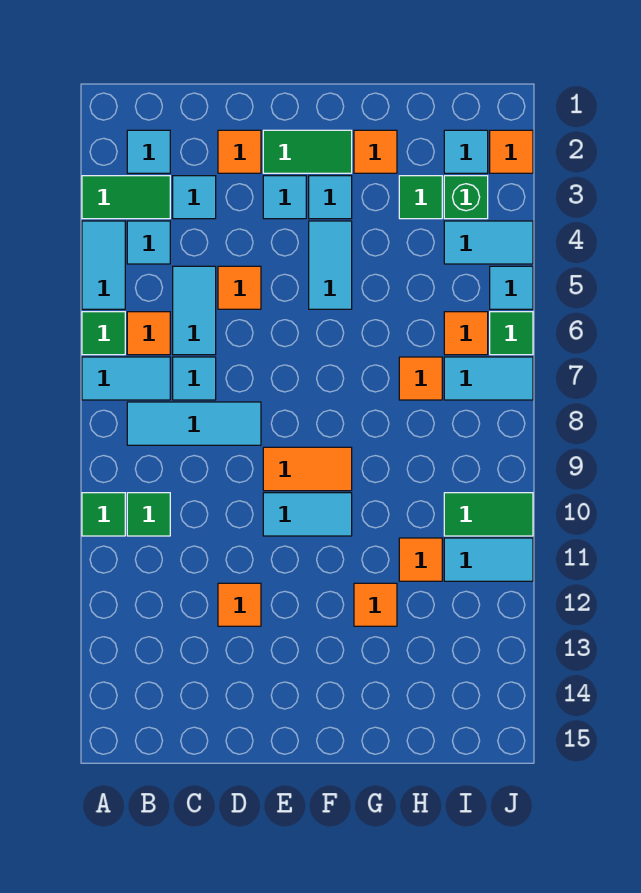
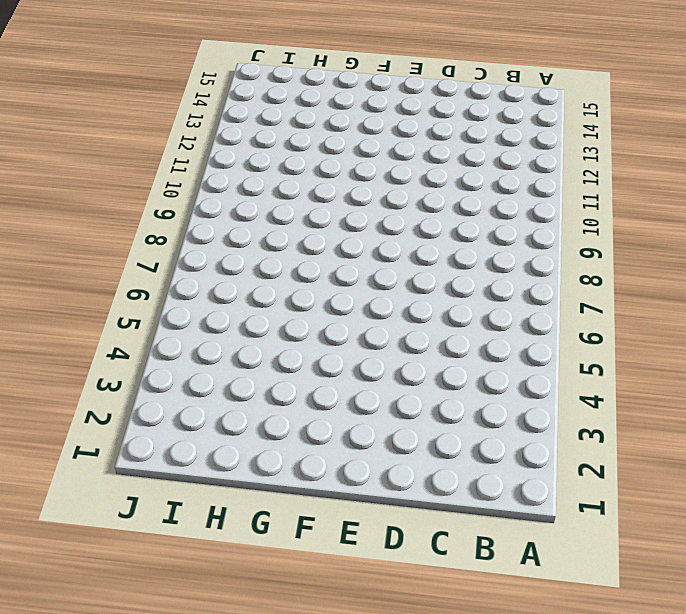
none -> green 1x2 tile [82,176,170,219]
none -> cyan 1x2 tile [82,221,125,309]
none -> green 1x1 tile [82,312,125,355]
none -> cyan 1x2 tile [82,357,170,400]

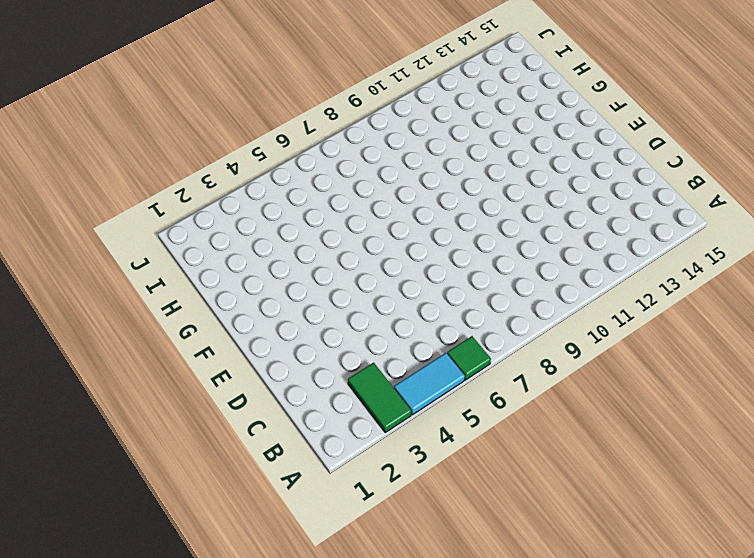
none -> cyan 1x2 tile [82,357,170,400]
none -> green 1x1 tile [82,493,125,536]
none -> cyan 1x1 tile [127,130,170,173]
none -> cyan 1x1 tile [127,221,170,264]

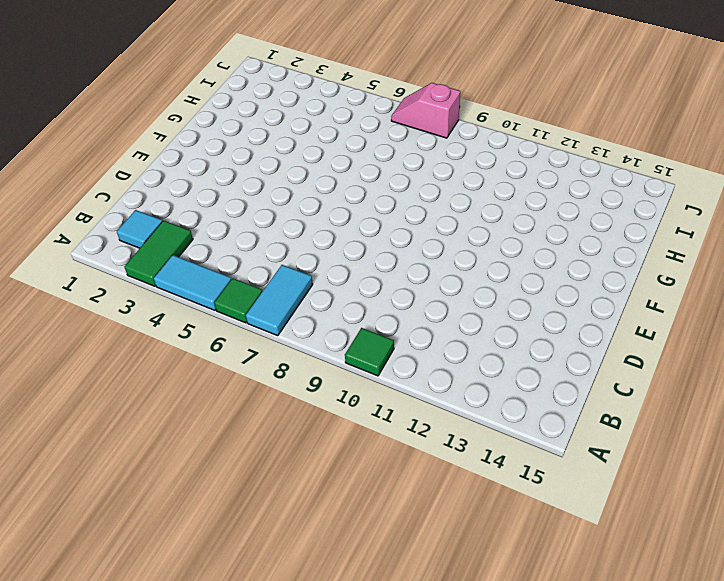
pink 1x2 slope [391,83,460,138] -> cyan 1x2 tile [444,357,533,400]
none -> cyan 1x1 tile [127,221,170,264]
none -> orange 1x1 tile [127,312,170,355]
none -> cyan 1x3 tile [127,402,261,445]
none -> green 1x1 tile [127,493,170,536]

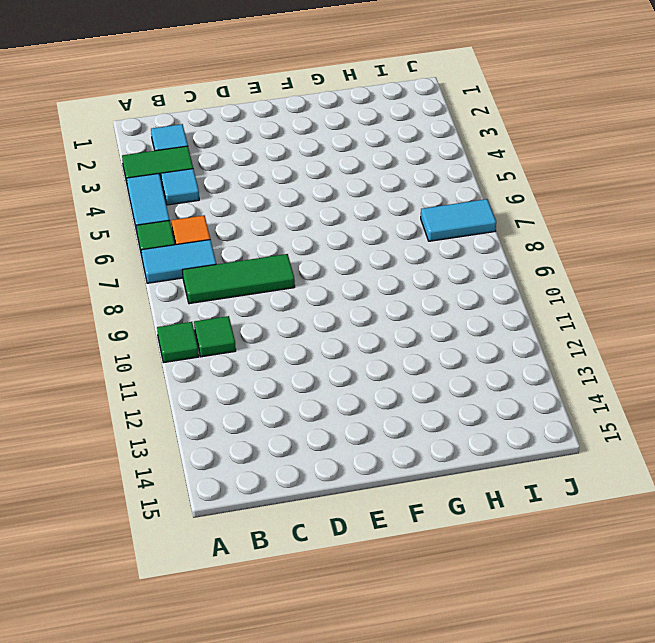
green 1x3 tile [183,254,295,304] -> cyan 1x3 tile [127,402,261,445]
none -> cyan 1x1 tile [173,176,216,219]
none -> cyan 1x2 tile [173,266,216,355]
none -> cyan 1x1 tile [173,357,216,400]
none -> orange 1x1 tile [218,130,261,173]

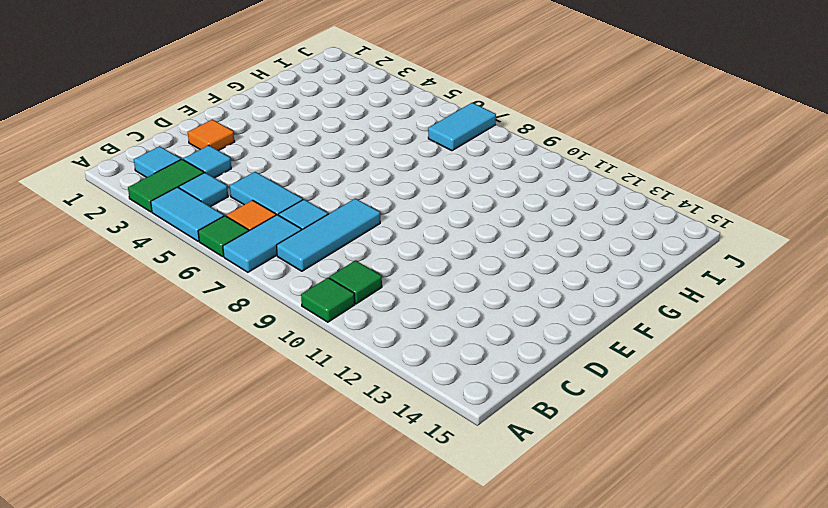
none -> orange 1x1 tile [218,266,261,309]
none -> orange 1x1 tile [218,583,261,626]
none -> green 1x2 tile [263,130,352,173]
none -> cyan 1x1 tile [263,176,306,219]

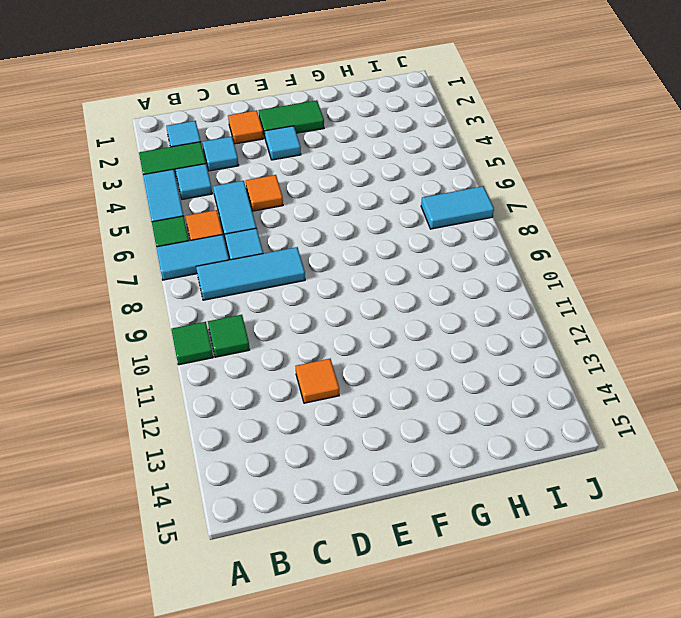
none -> orange 1x2 tile [263,447,352,491]
none -> cyan 1x2 tile [263,493,352,536]
none -> cyan 1x1 tile [309,176,352,219]
none -> cyan 1x2 tile [309,221,352,309]

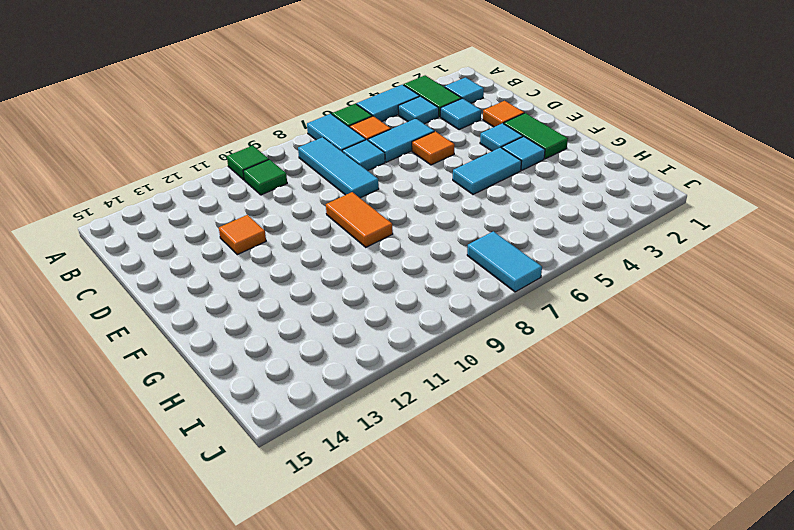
none -> cyan 1x2 tile [263,493,352,536]
none -> orange 1x1 tile [354,130,397,173]
none -> orange 1x1 tile [354,583,397,626]
none -> green 1x1 tile [399,176,442,219]

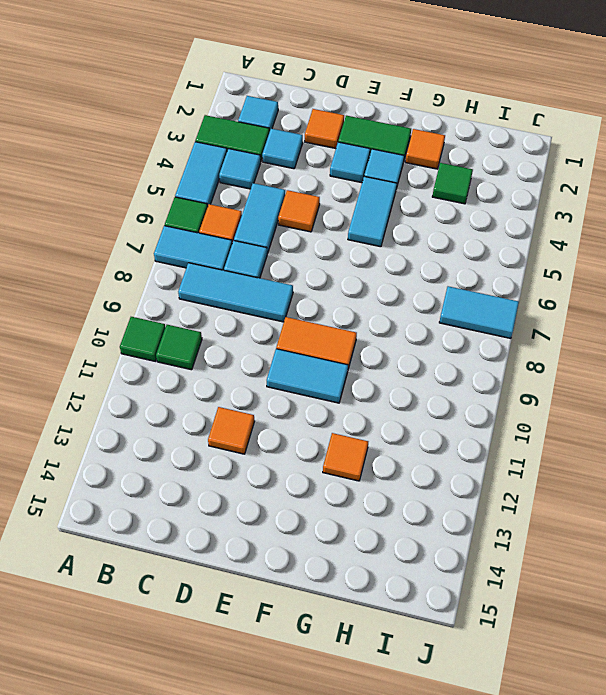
none -> orange 1x1 tile [399,357,442,400]
none -> orange 1x1 tile [399,538,442,581]
none -> cyan 1x1 tile [444,130,488,173]
none -> green 1x1 brick [444,176,488,219]

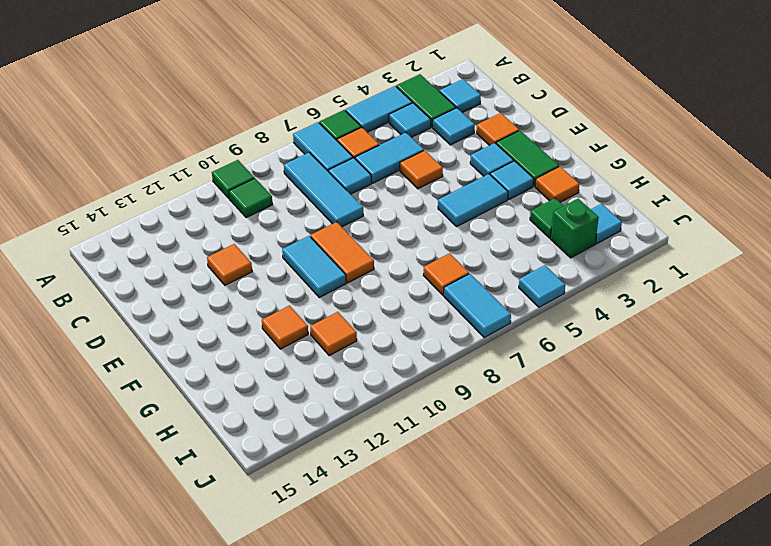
none -> cyan 1x2 tile [444,221,533,264]
none -> orange 1x1 tile [444,312,488,355]
none -> green 1x2 tile [444,493,533,536]
none -> cyan 1x2 tile [444,538,533,581]

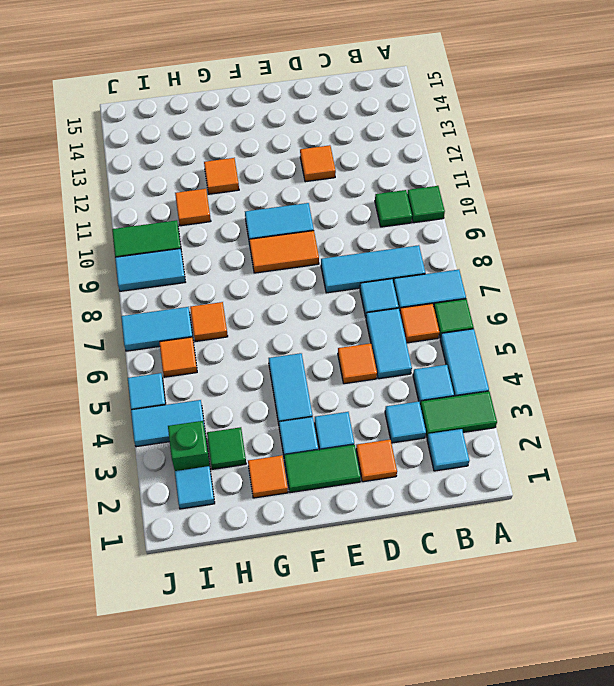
cyan 1x2 tile [115,249,185,291] -> cyan 1x2 tile moved to [444,538,533,581]
none -> orange 1x1 tile [490,130,533,173]
none -> green 1x1 tile [490,312,533,355]

